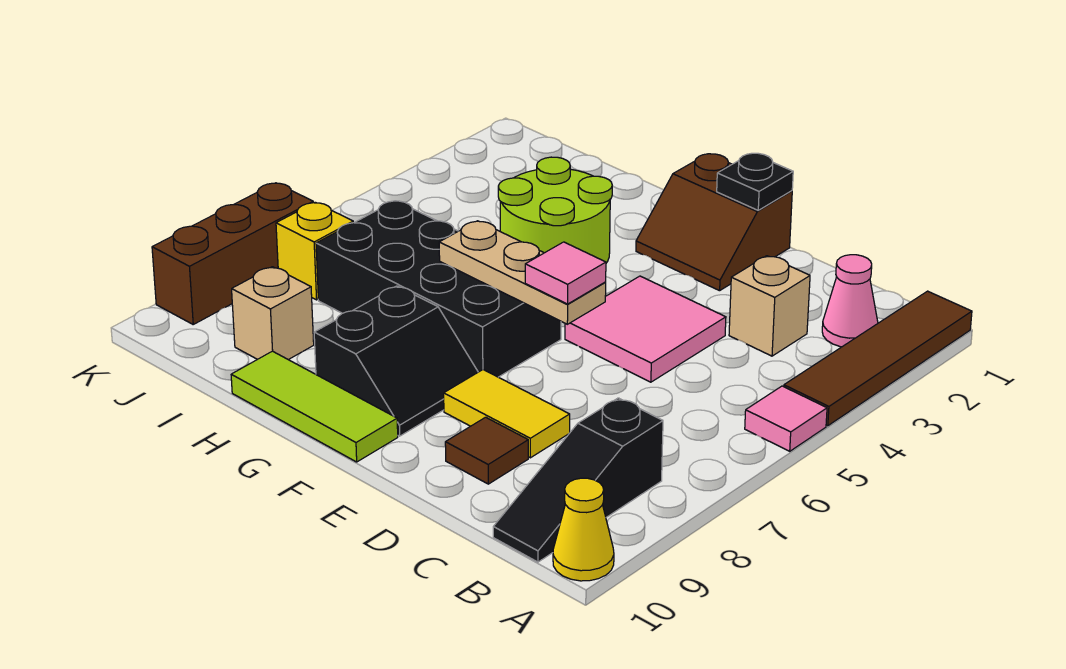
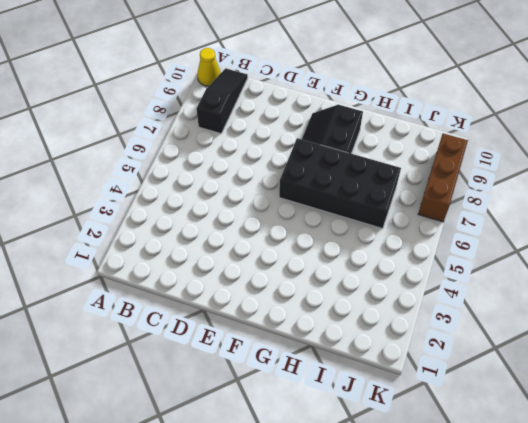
none -> brown 1x4 tile [784,291,972,426]
none -> pink 1x1 tile [745,386,827,451]
none -> pink 1x1 cone [822,255,878,347]

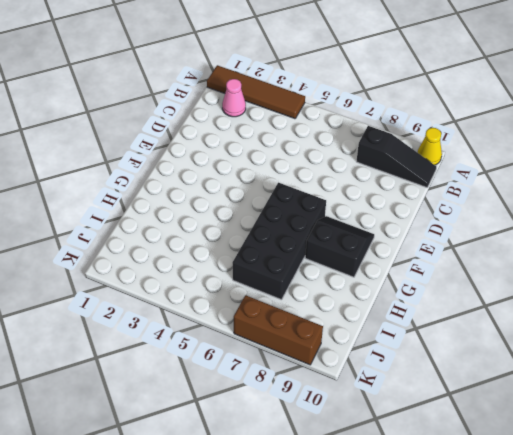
none -> pink 1x1 tile [745,386,827,451]
none -> tan 1x1 brick [729,256,810,356]
none -> pink 2x2 tile [565,276,726,382]

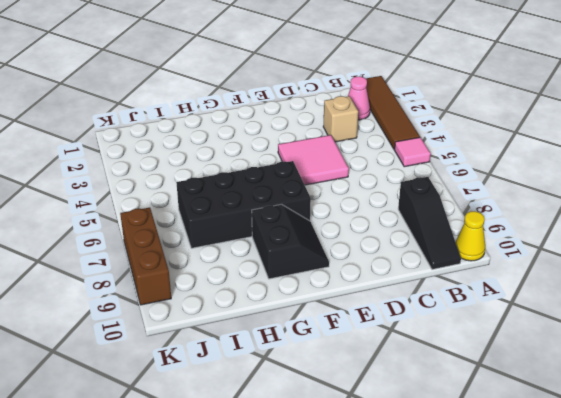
none -> yellow 1x2 tile [444,370,570,458]
none -> brown 1x1 tile [445,417,528,484]
none -> brown 2x2 slope [636,154,792,291]

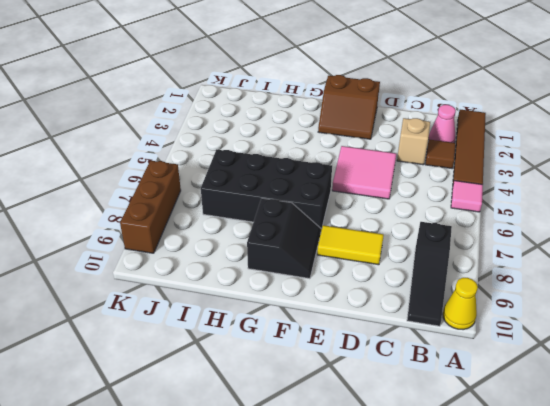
brown 1x1 tile [425,140,456,168] -> brown 1x1 tile moved to [445,417,528,484]
none -> lime 1x3 tile [231,351,398,462]
none -> lime 2x2 round brick [498,157,612,263]
none -> tan 1x1 brick [232,267,314,360]

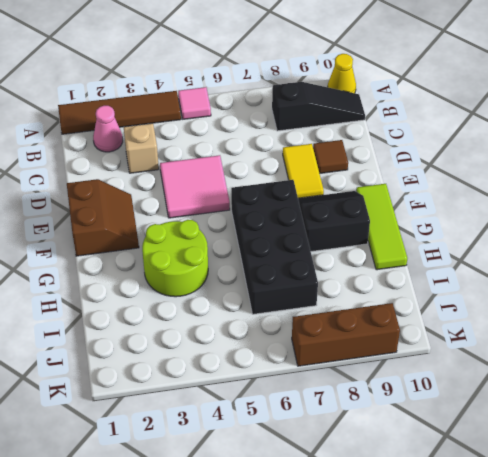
none -> tan 1x1 brick [232,267,314,360]
none -> yellow 1x1 brick [276,202,353,300]
none -> black 1x1 plate [717,153,793,210]

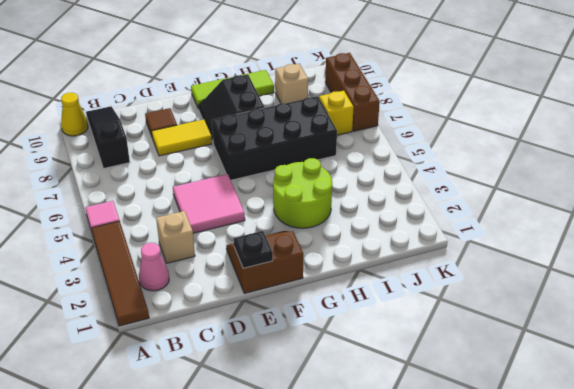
none -> tan 1x3 plate [439,221,606,324]
none -> pink 1x1 tile [525,242,606,304]

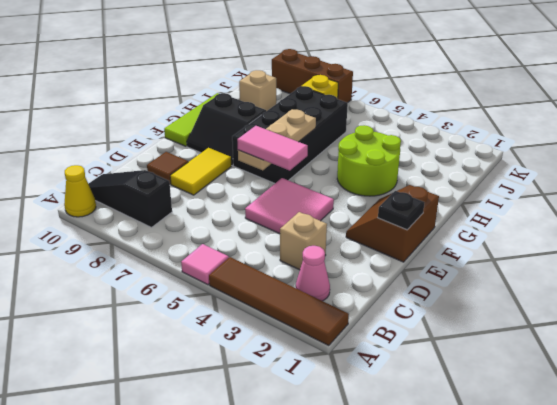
pink 1x2 tile [237,126,308,171] -> pink 1x1 tile [525,242,606,304]

